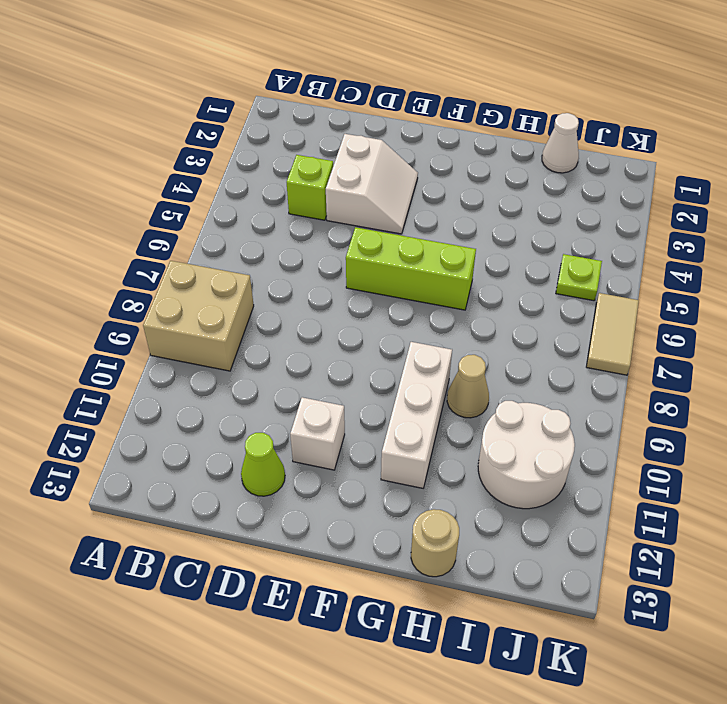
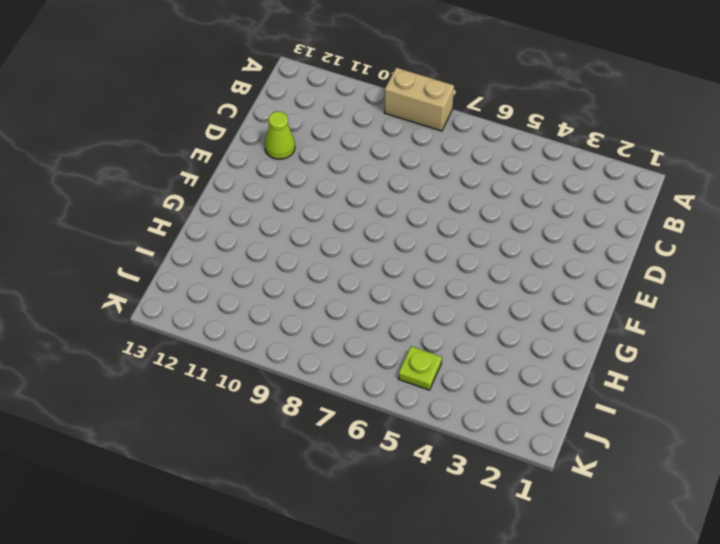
tan 1x2 brick [384,68,454,131] -> tan 2x2 brick [143,261,254,371]
none -> lime 1x1 brick [287,155,333,220]
none -> white 2x2 slope [326,134,418,234]
none -> lime 1x3 brick [346,227,476,310]

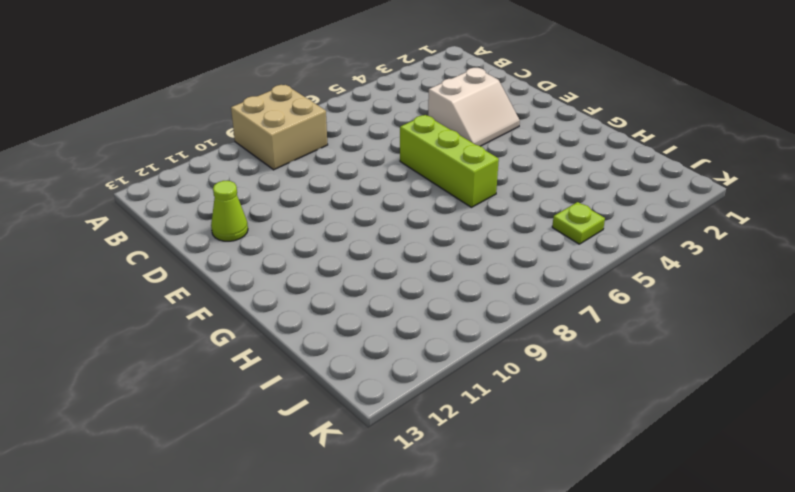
none -> lime 1x1 brick [287,155,333,220]
none -> white 1x1 brick [290,397,345,470]
none -> white 1x3 brick [381,342,452,488]

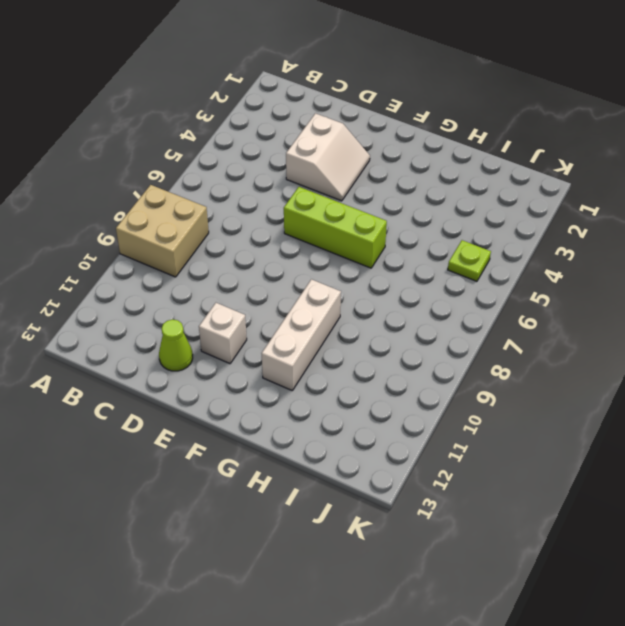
none -> lime 1x1 brick [287,155,333,220]
none -> tan 1x1 cone [447,355,489,418]
none -> tan 1x1 round brick [411,509,459,577]

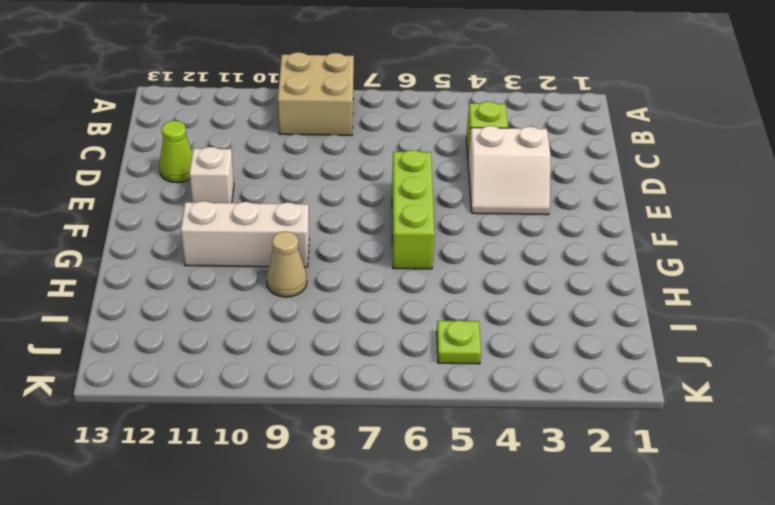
none -> tan 1x1 round brick [411,509,459,577]
none -> white 1x1 cone [542,113,579,173]
none -> white 2x2 round brick [478,401,575,509]

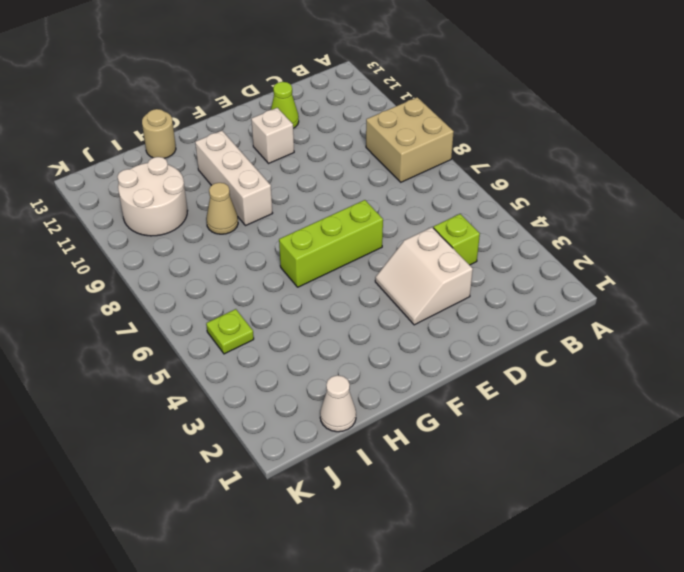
none -> tan 1x2 tile [586,293,639,375]

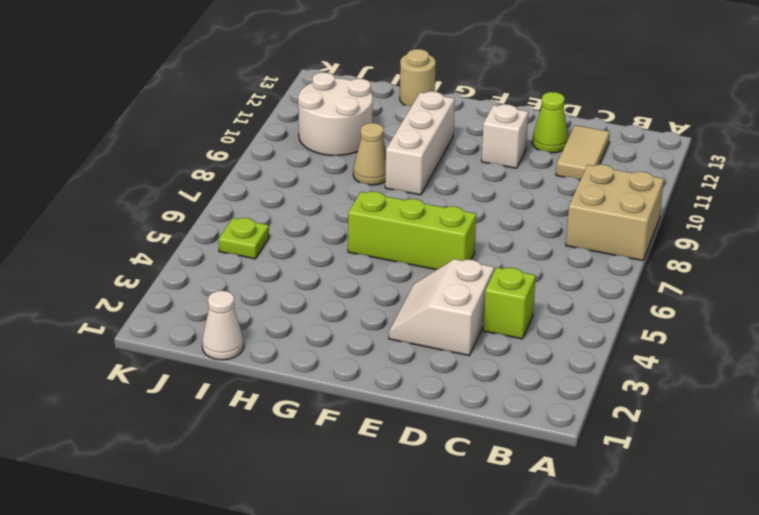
tan 1x2 tile [556,125,610,180] -> tan 1x2 tile moved to [586,293,639,375]

